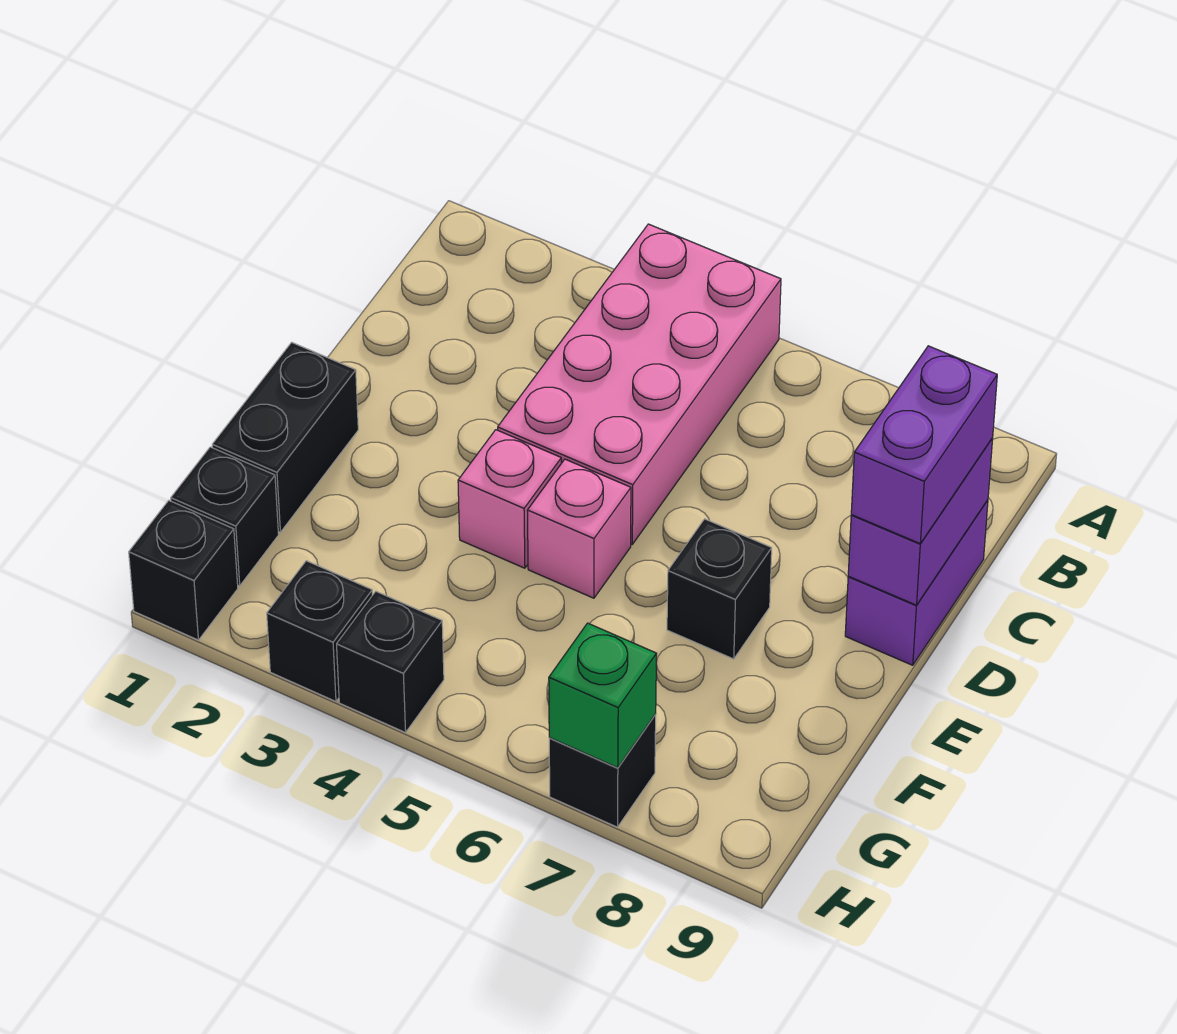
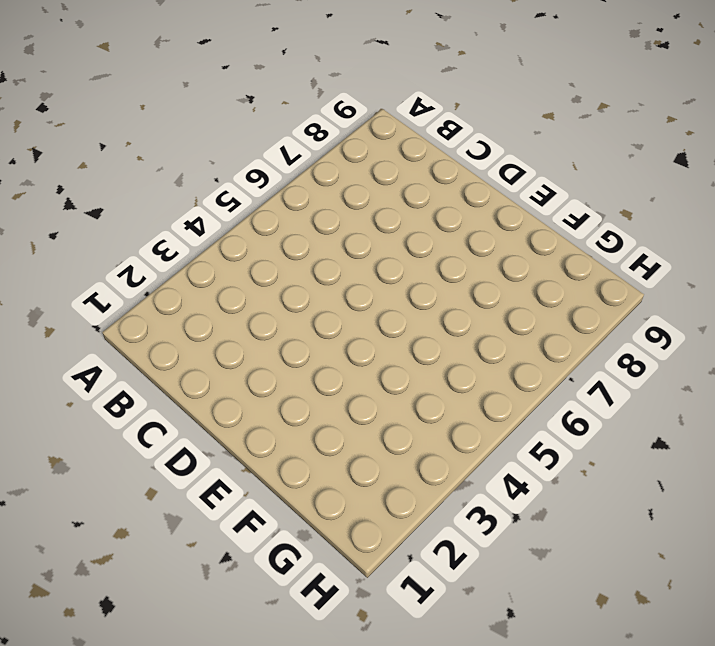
none -> pink 2x4 brick [498,224,781,544]
none -> purple 1x2 brick [845,500,988,665]
none -> black 1x2 brick [212,342,358,532]

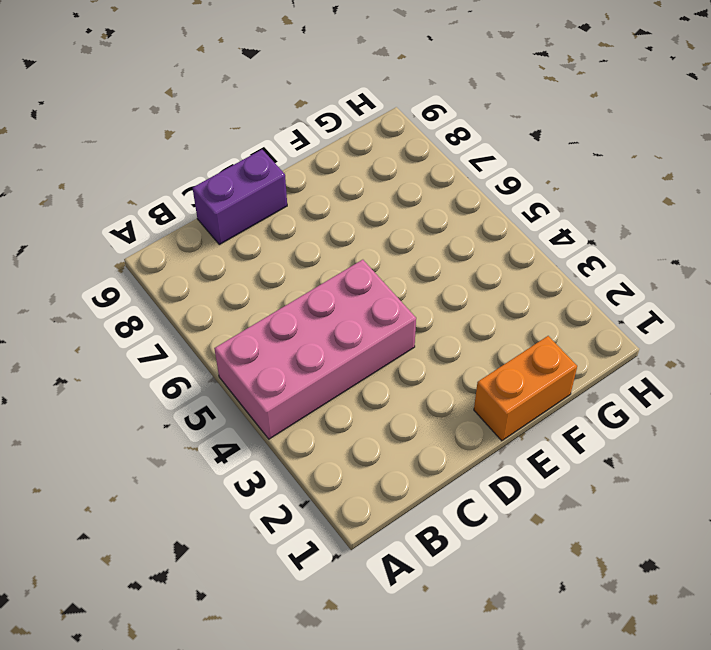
orange 1x2 brick [474,336,577,441] -> black 1x2 brick [212,342,358,532]
none -> pink 1x1 brick [458,430,561,568]
none -> pink 1x1 brick [527,459,631,598]
none -> black 1x1 brick [667,519,772,659]

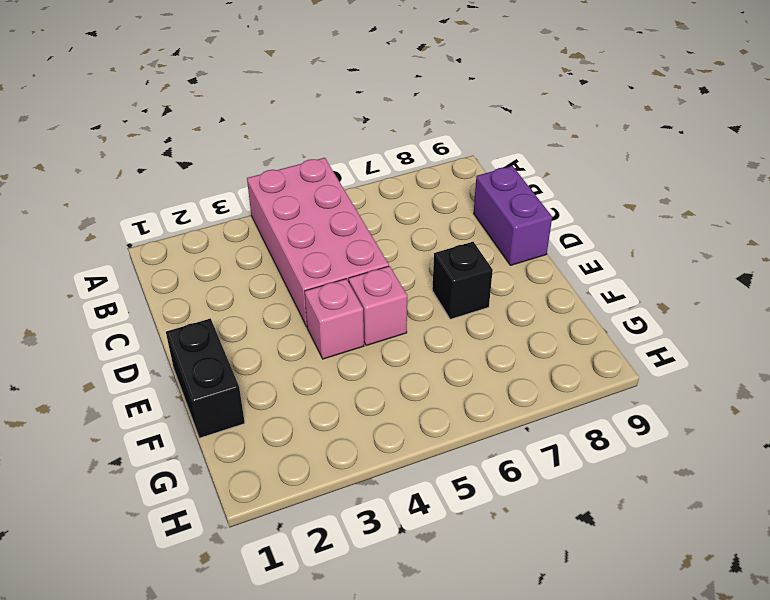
none -> black 1x1 brick [171,447,279,586]
none -> black 1x1 brick [129,501,238,640]
none -> black 1x1 brick [267,561,372,701]

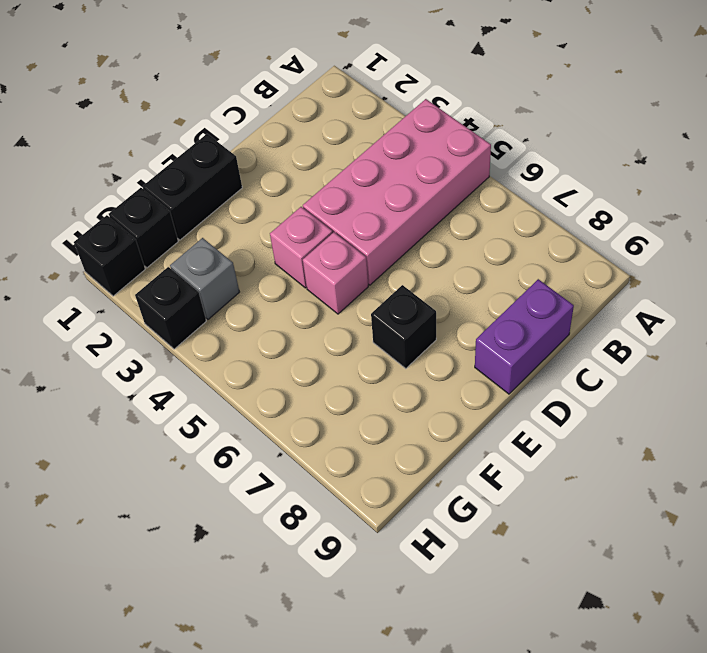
grey 1x1 brick [170,238,239,319] -> none
none -> black 1x1 brick [337,591,444,733]
none -> black 1x1 brick [549,714,656,827]
none -> purple 1x2 brick [848,438,993,605]

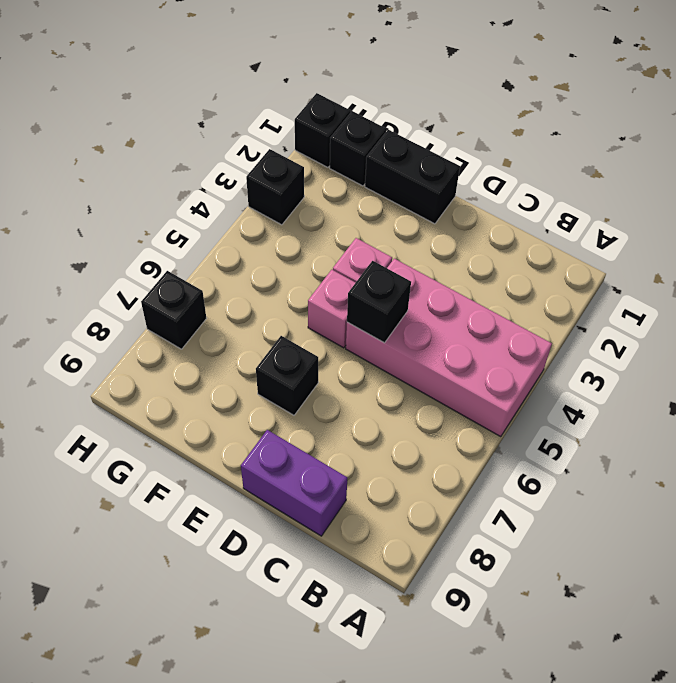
black 1x1 brick [347,261,411,343] -> black 1x1 brick moved to [337,591,444,733]
none -> purple 1x2 brick [848,438,993,605]
none -> green 1x1 brick [549,623,657,768]
none -> purple 1x2 brick [851,346,997,544]

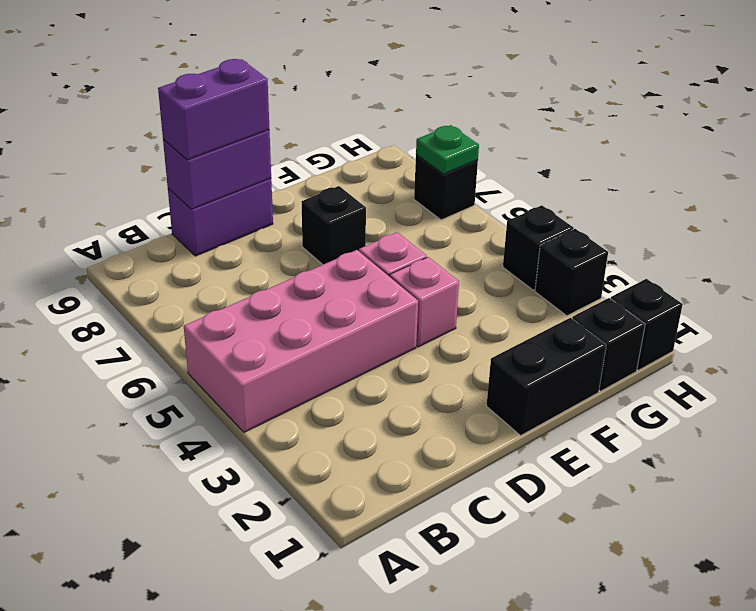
green 1x1 plate [416,125,479,174] -> green 1x1 brick [549,623,657,768]

